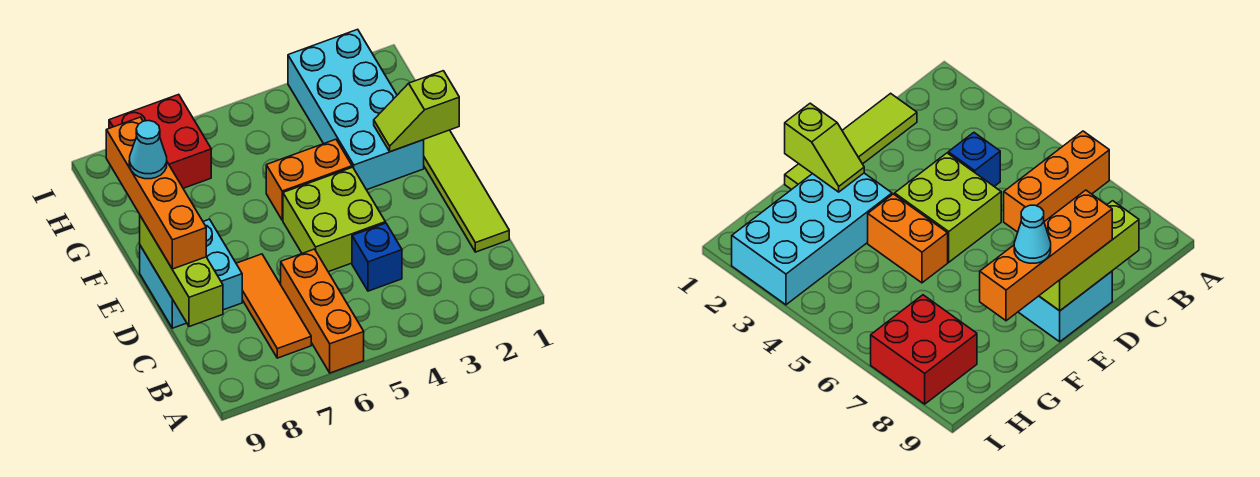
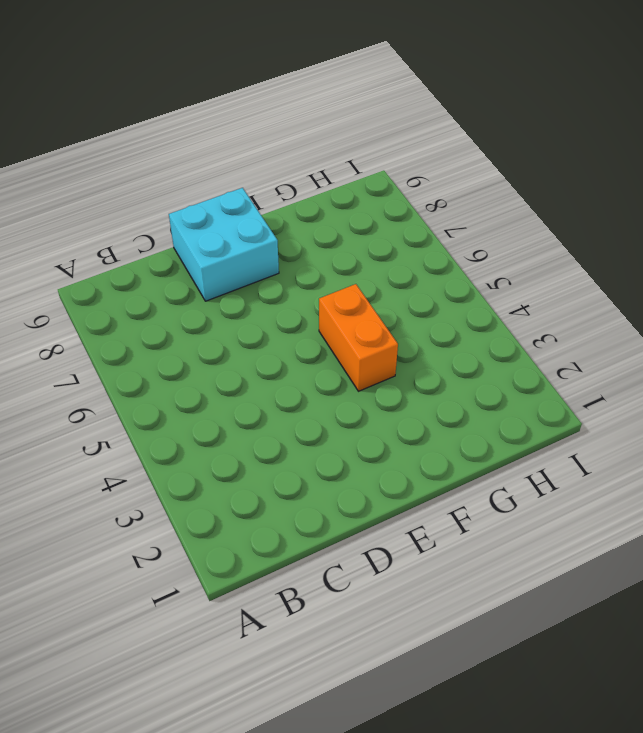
none -> orange 1x3 brick [281,249,364,373]
none -> orange 1x3 tile [236,254,311,358]
none -> lime 1x4 tile [424,130,509,252]

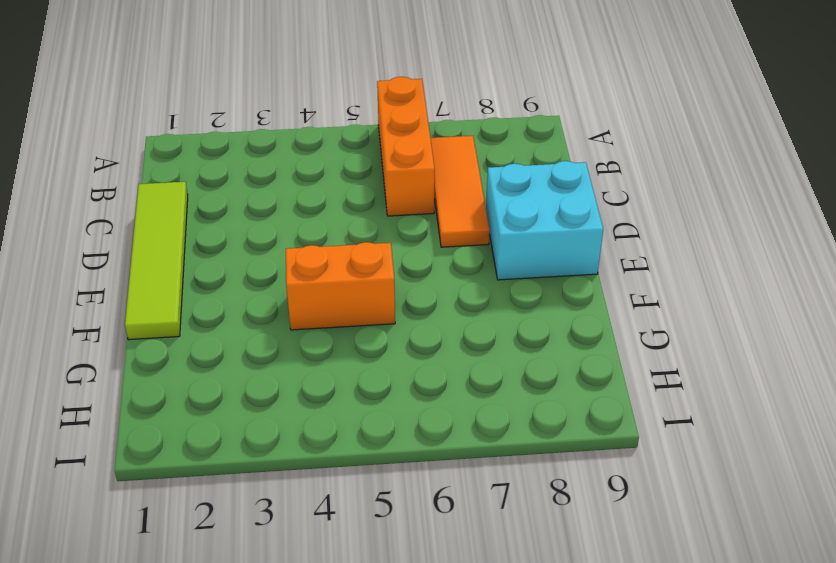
none -> blue 1x1 brick [352,223,402,291]
none -> lime 2x2 brick [283,167,385,272]
none -> cyan 2x4 brick [288,29,424,190]

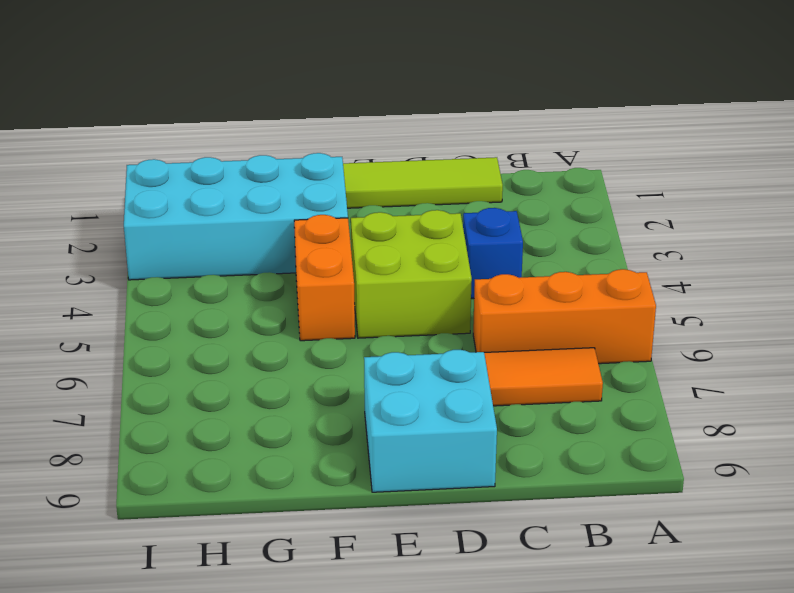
none -> red 2x2 brick [109,94,211,188]
none -> lime 1x3 brick [140,216,223,327]
none -> lime 1x2 slope [374,71,459,152]

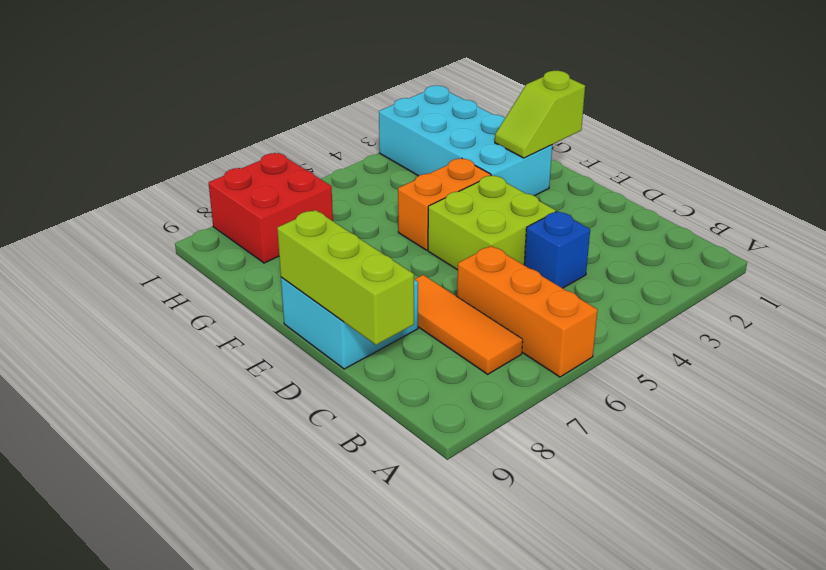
none -> lime 1x4 tile [424,130,509,252]
none -> orange 1x4 brick [106,117,206,269]
none -> cyan 1x1 cone [129,121,167,179]

